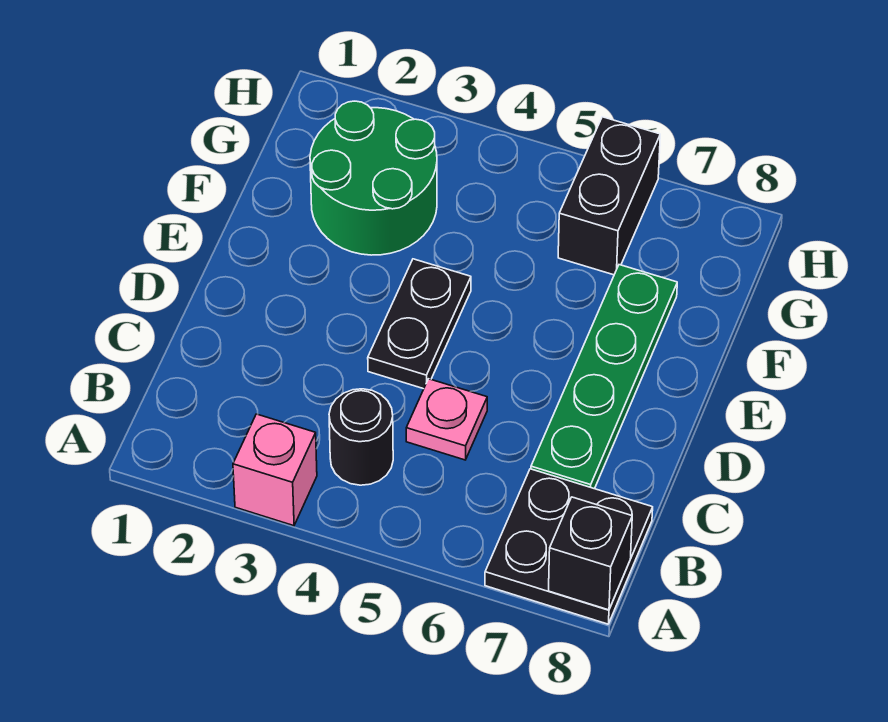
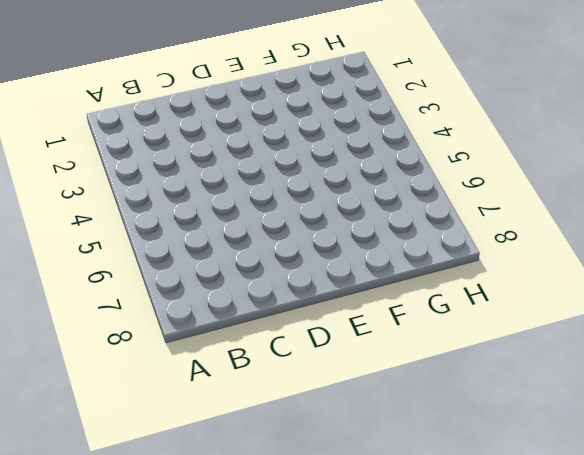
none -> pink 1x1 brick [233,414,317,526]
none -> black 2x2 plate [485,469,653,624]

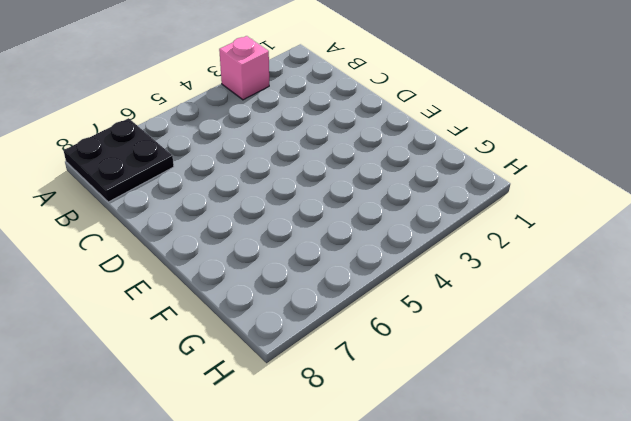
none -> black 1x1 round brick [329,389,393,485]
none -> pink 1x1 plate [406,379,487,460]

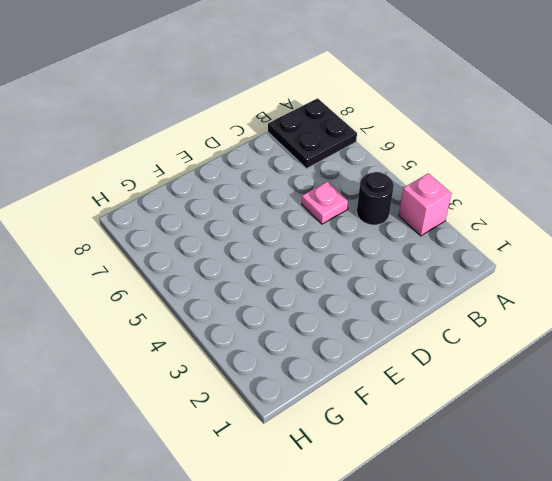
none -> green 1x4 plate [531,265,677,489]
none -> black 1x2 plate [368,259,471,389]

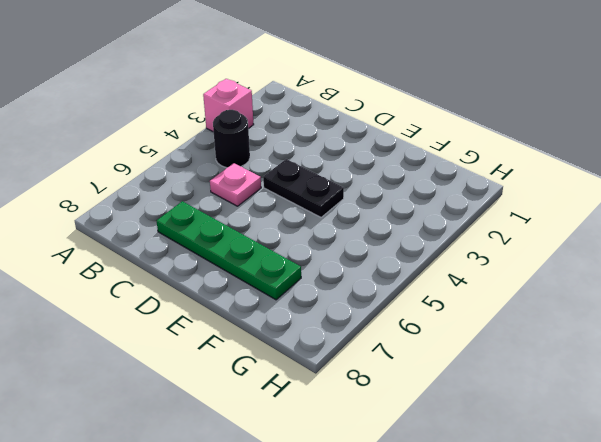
none -> black 2x2 plate [485,469,653,624]
none -> green 2x2 round brick [310,101,437,255]

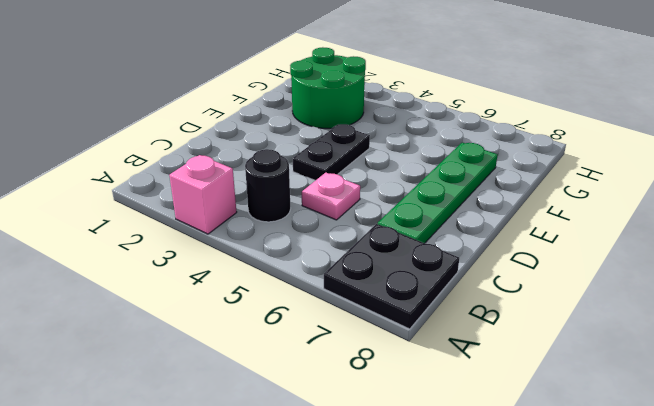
none -> black 1x2 brick [558,117,660,275]
none -> black 1x1 brick [549,497,632,610]

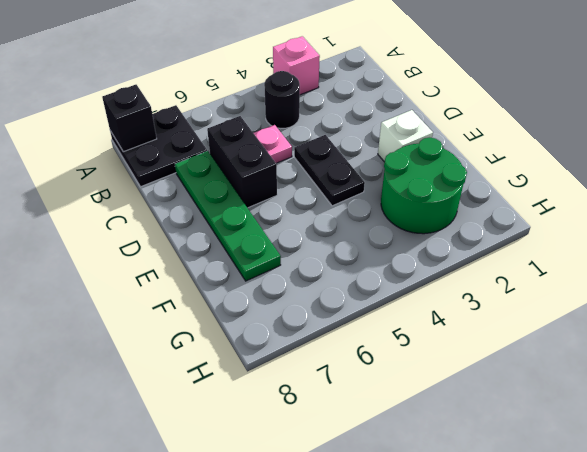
black 1x2 brick [207,116,277,208] -> black 1x2 brick moved to [558,117,660,275]
white 1x1 brick [378,110,433,162] -> none

